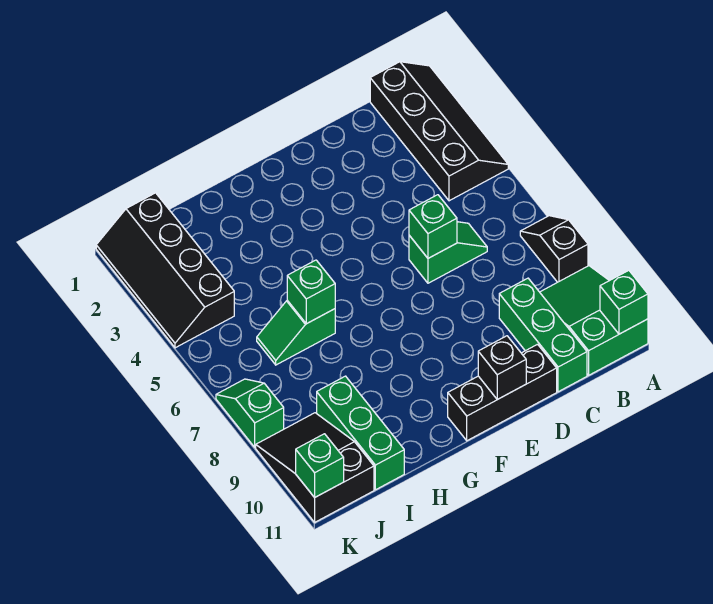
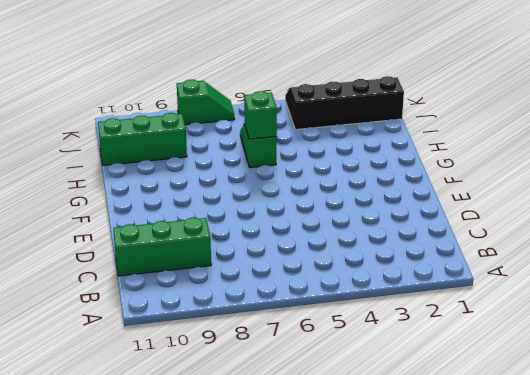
none -> black 2x4 slope [370,62,508,201]
none -> black 1x2 slope [520,216,588,282]
none -> green 2x3 slope [540,266,648,375]

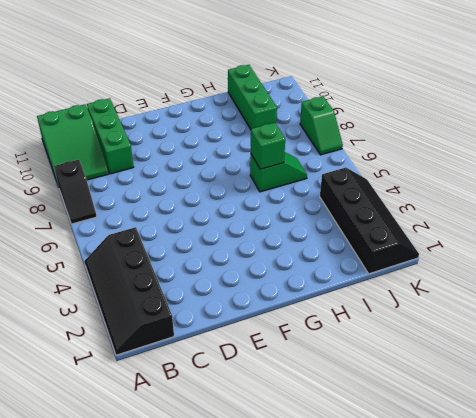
none -> green 1x2 slope [409,222,487,283]
none -> black 1x3 brick [448,344,557,441]
none -> black 2x3 slope [256,413,374,522]

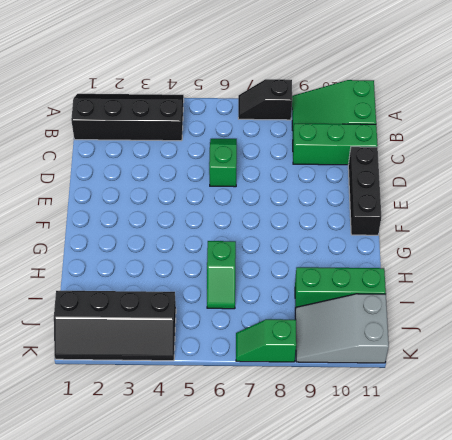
grey 2x3 slope [295,294,389,363] -> black 2x3 slope [256,413,374,522]
none -> green 1x1 brick [600,270,648,334]
none -> green 1x1 brick [409,195,457,258]
none -> black 1x1 brick [478,336,526,399]

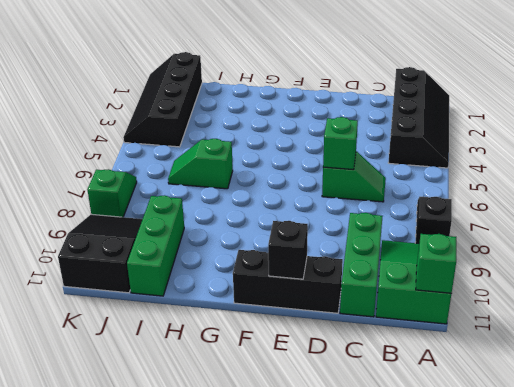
none -> green 1x1 brick [287,260,335,324]
none -> green 1x1 brick [295,434,344,498]

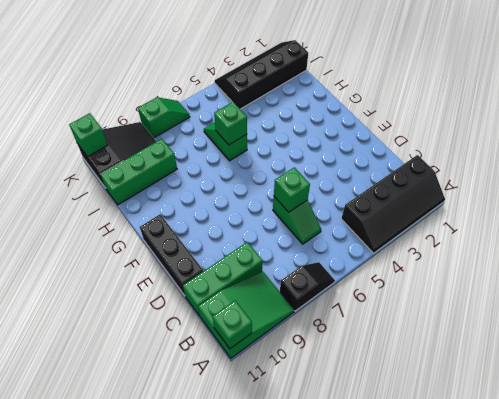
none -> black 1x1 brick [478,336,526,399]

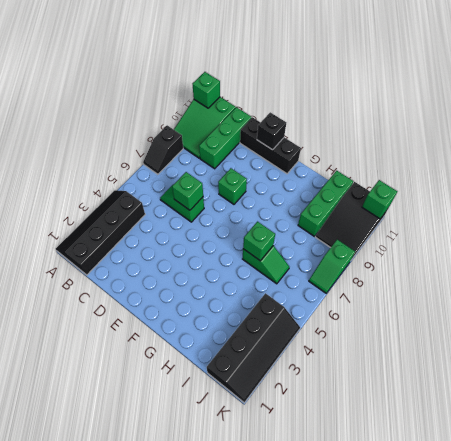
green 1x1 brick [218,168,247,204] -> none

